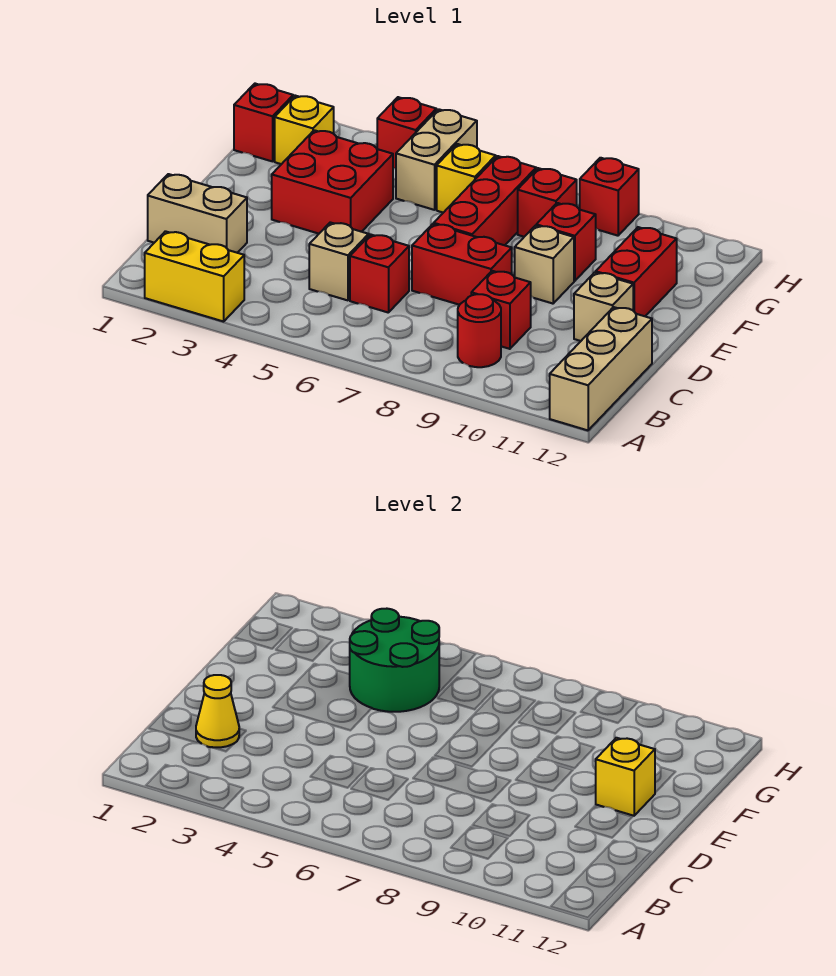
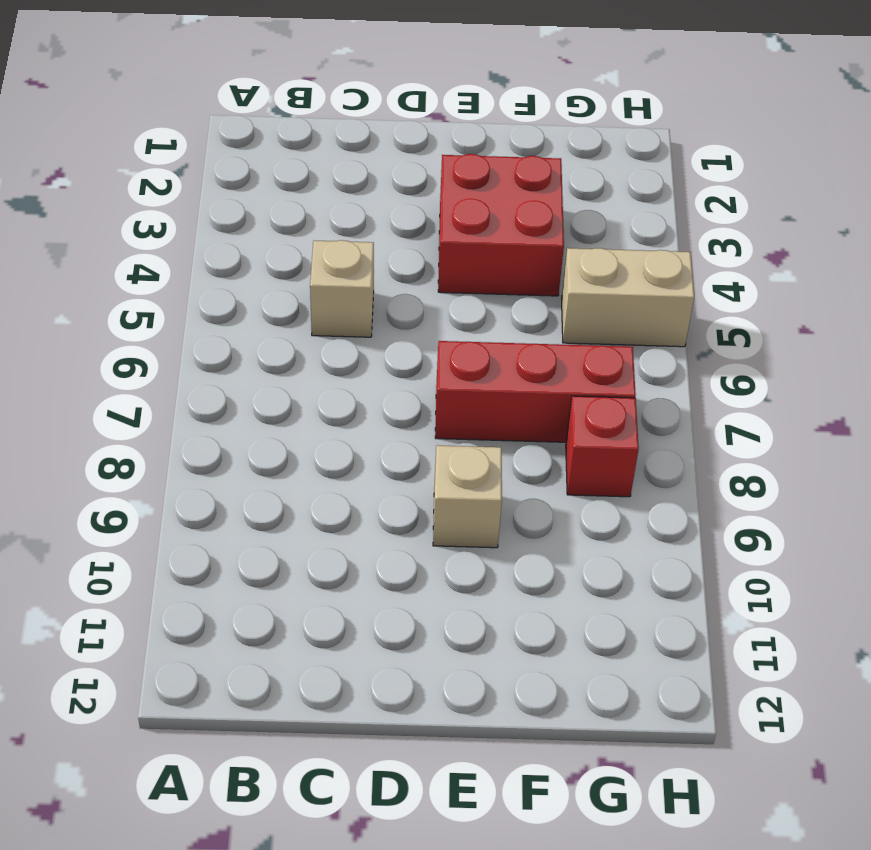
none -> yellow 1x2 brick [145,231,244,322]
none -> tan 1x3 brick [550,307,652,430]
none -> red 1x1 round brick [458,294,501,367]

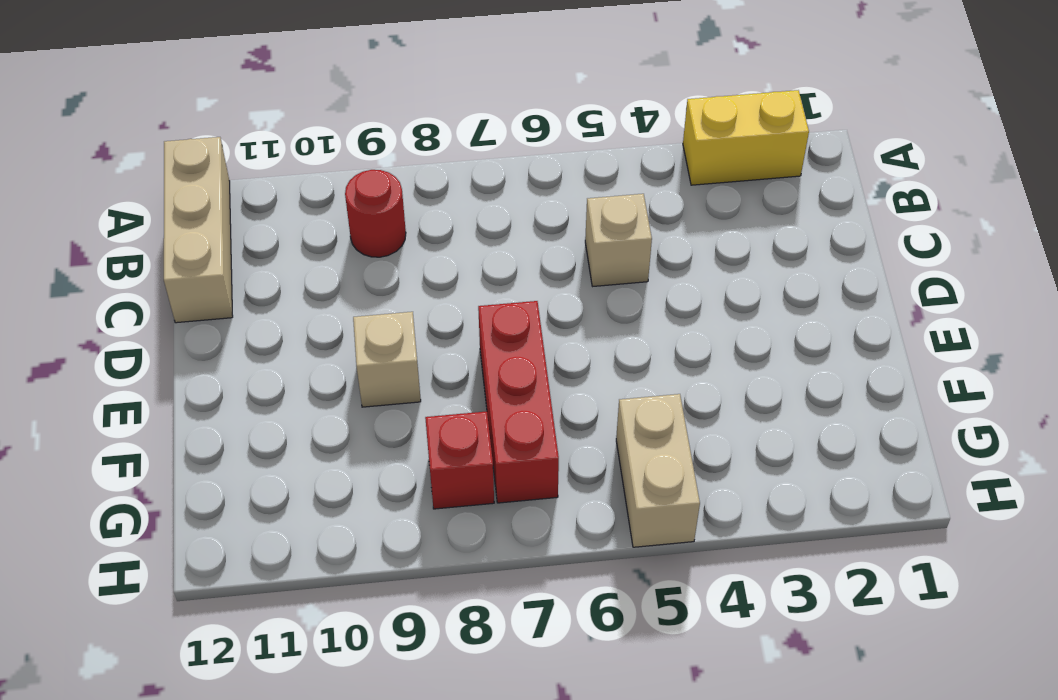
none -> tan 1x2 brick [148,174,247,253]
none -> red 1x1 brick [350,234,409,313]
none -> red 1x1 brick [471,271,531,349]

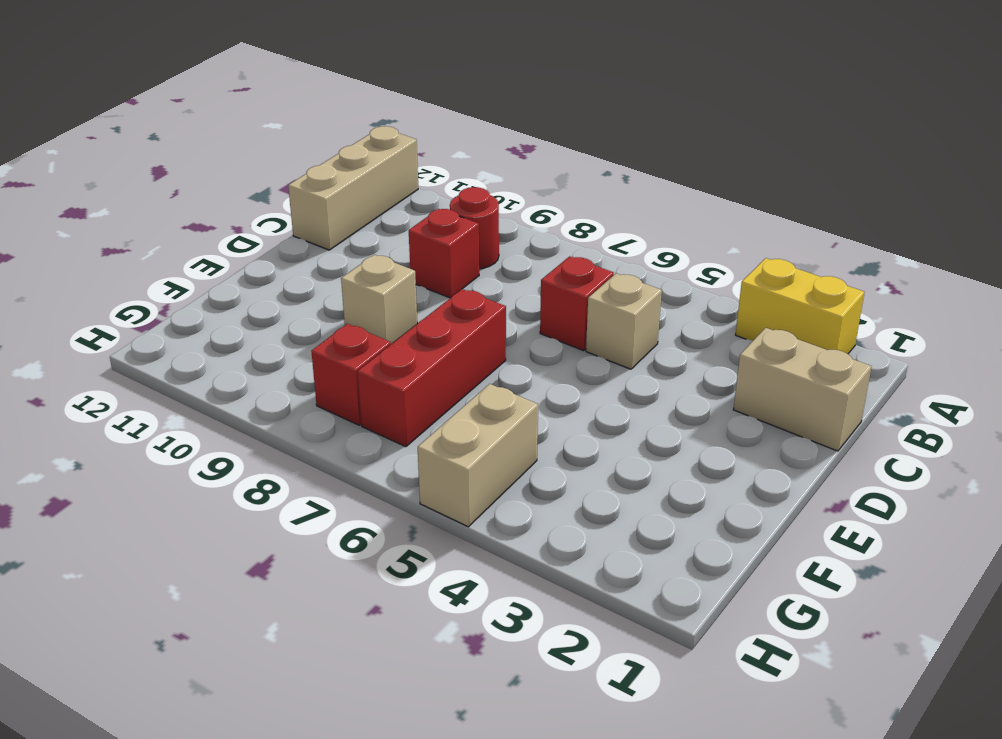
none -> red 1x2 brick [412,224,512,305]
none -> tan 1x1 brick [574,272,633,341]
none -> red 2x2 brick [272,130,393,234]

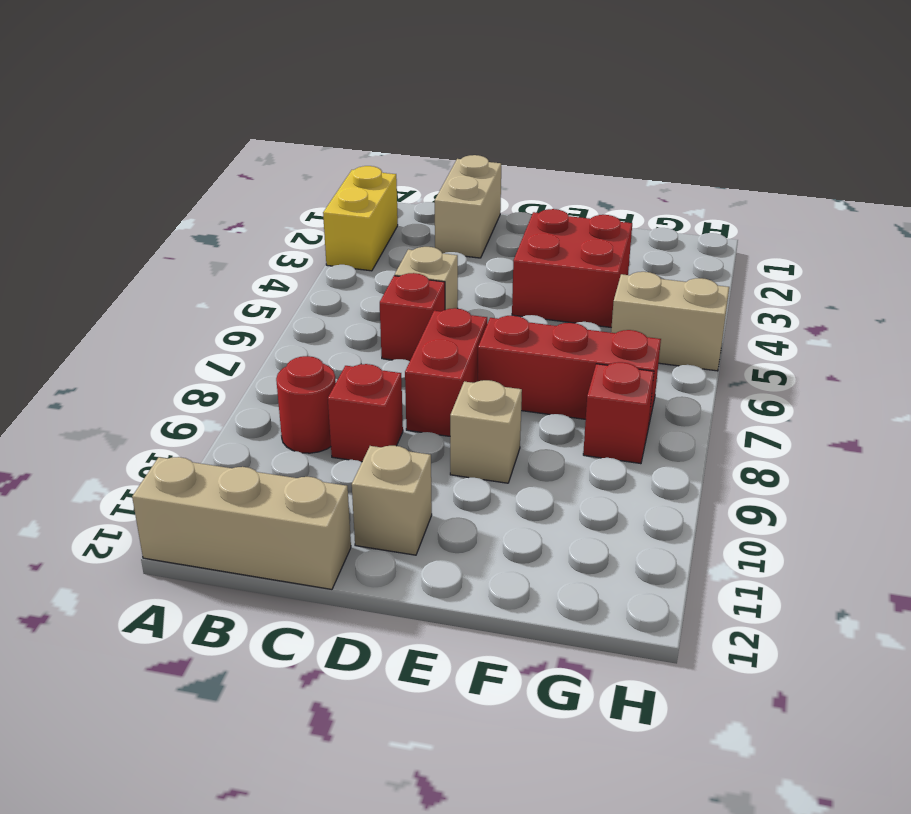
none -> red 1x2 brick [596,227,677,316]
none -> red 1x1 brick [536,203,596,281]
none -> red 1x1 brick [234,84,293,161]

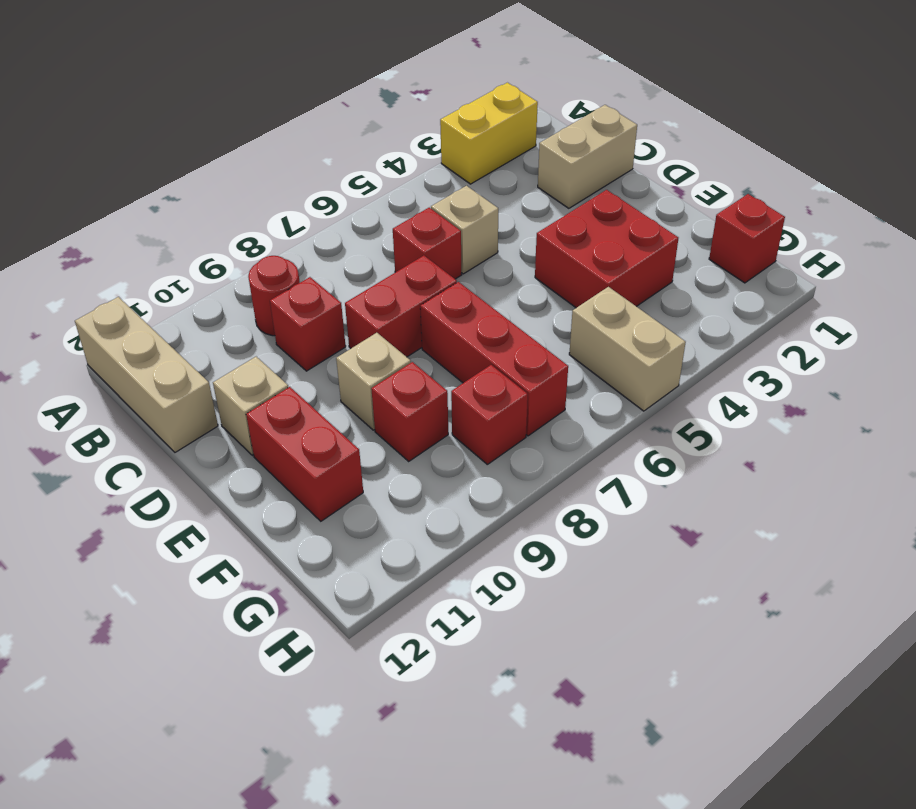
none -> yellow 1x1 brick [275,96,334,164]
none -> yellow 1x1 brick [437,144,496,213]
none -> red 1x1 brick [377,97,436,169]

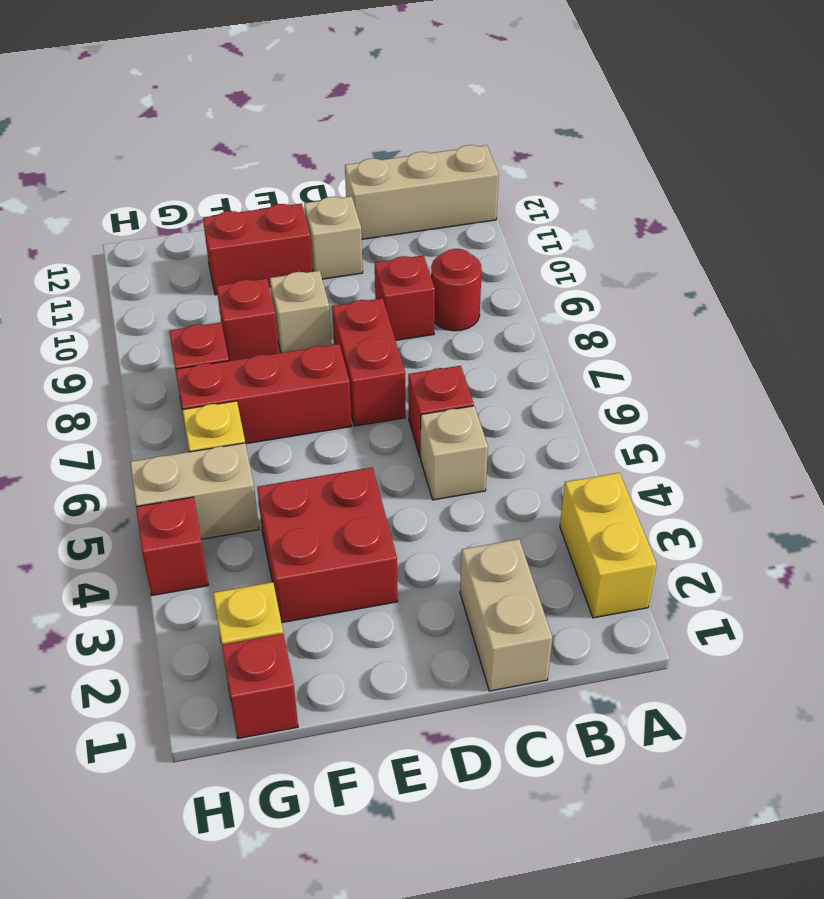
none -> red 1x1 brick [580,158,639,236]
none -> yellow 1x1 cone [196,675,239,747]
none -> yellow 1x1 brick [596,738,655,816]

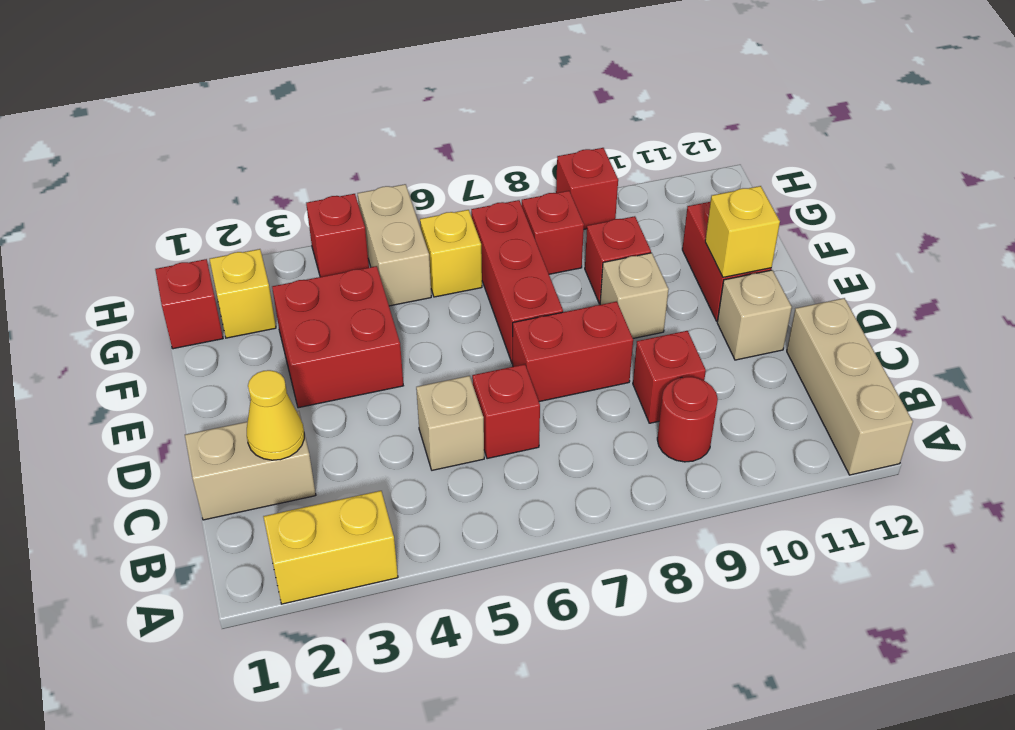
none -> green 2x2 round brick [350,609,439,712]

